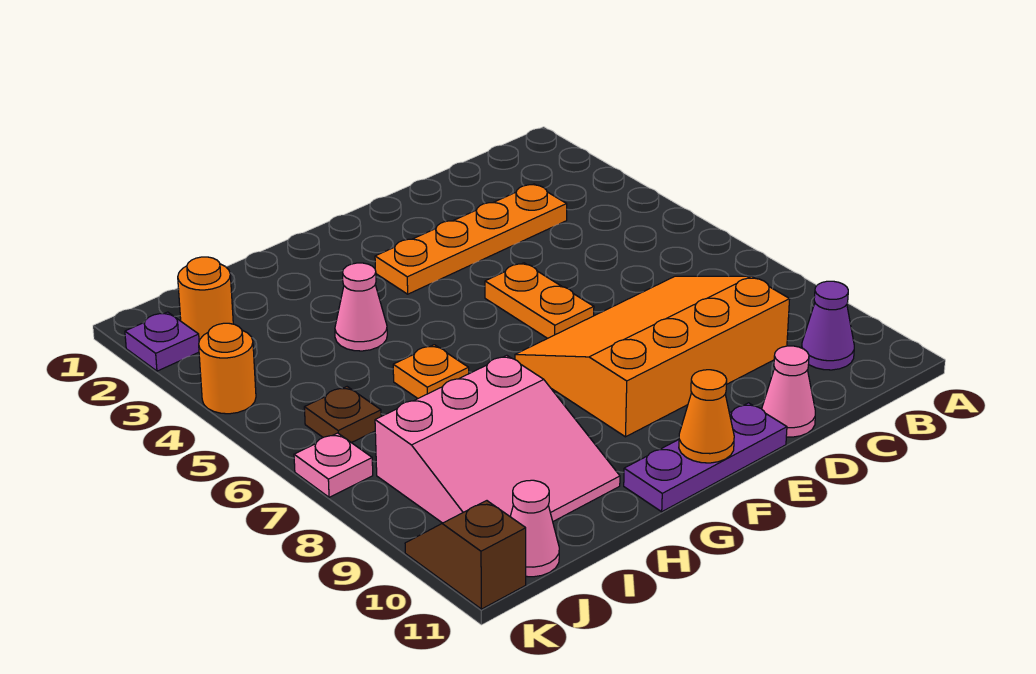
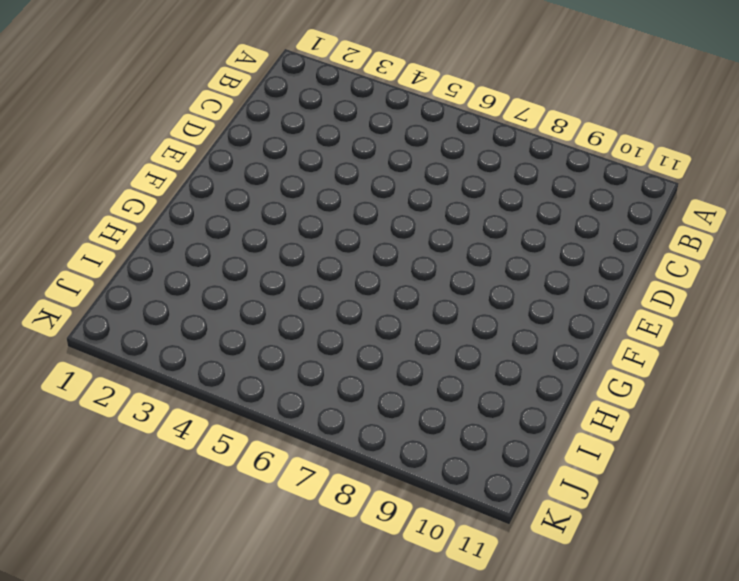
none -> purple 1x1 cone [802,281,854,370]
none -> orange 1x4 plate [375,184,567,294]
none -> orange 3x4 slope [515,276,790,437]

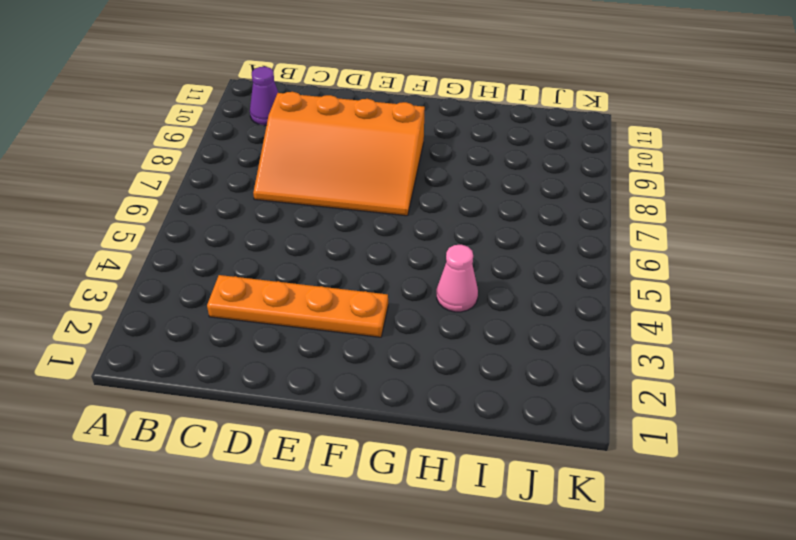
none -> pink 1x1 cone [762,346,815,437]
none -> orange 1x2 plate [485,263,594,338]
none -> purple 1x3 plate [624,403,787,512]

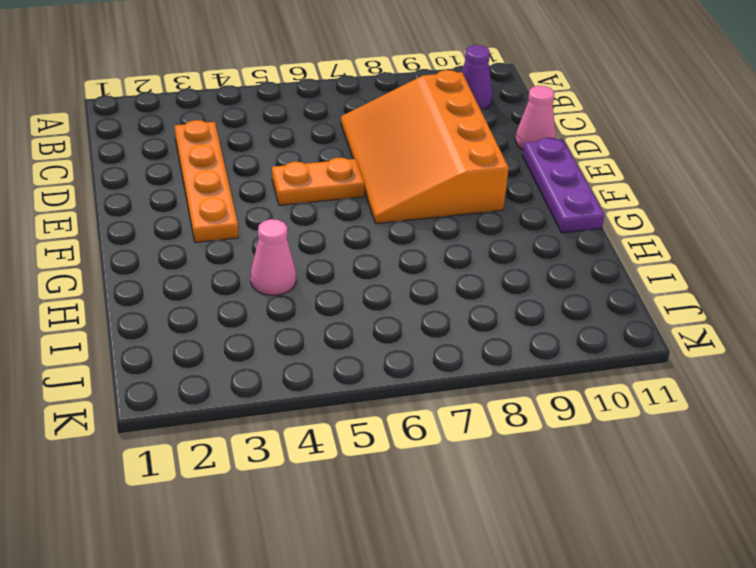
none -> orange 1x1 plate [393,345,469,398]
none -> pink 3x3 slope [375,355,620,523]
none -> orange 1x1 round brick [178,257,233,341]

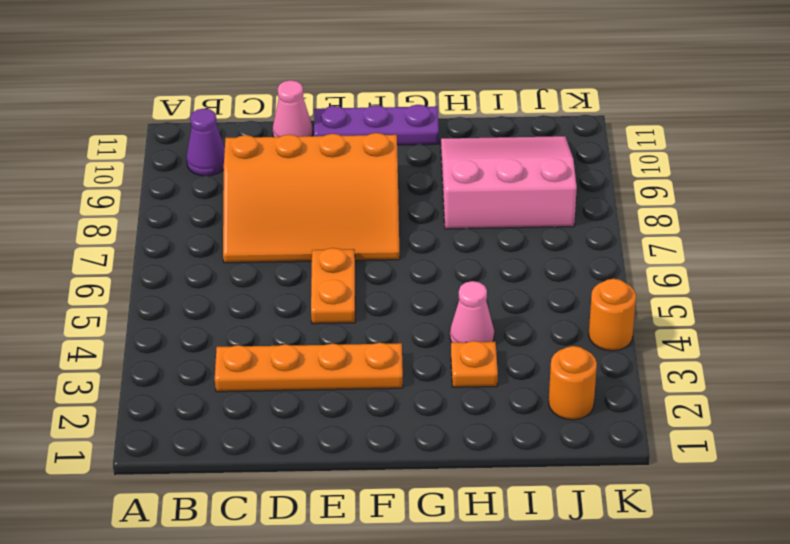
orange 1x1 plate [451,341,498,387] -> orange 1x1 plate moved to [393,345,469,398]
none -> brown 1x1 plate [304,387,381,443]
none -> pink 1x1 cone [510,480,559,577]
none -> purple 1x1 plate [125,312,199,371]

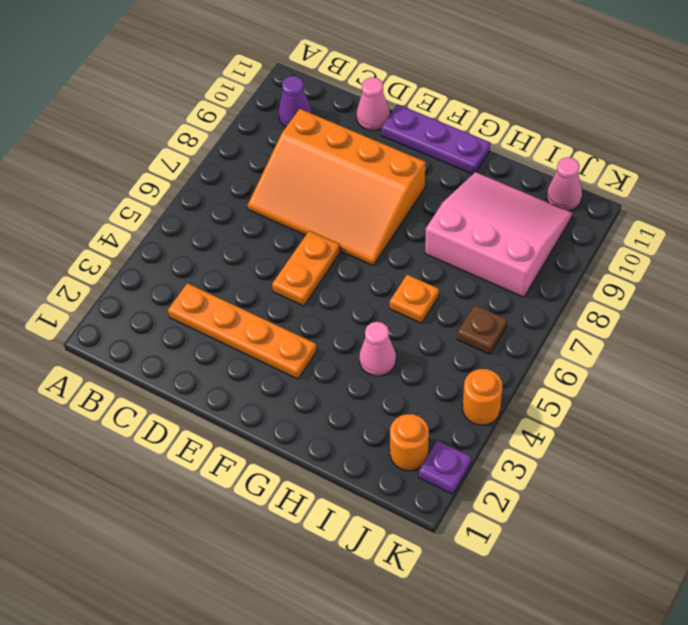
none -> pink 1x1 plate [294,433,373,497]
none -> brown 1x2 slope [405,501,526,609]
none -> orange 1x1 cone [679,370,734,463]

